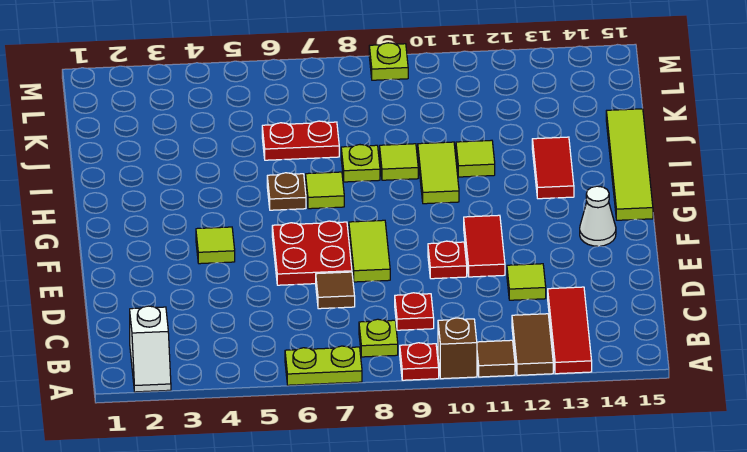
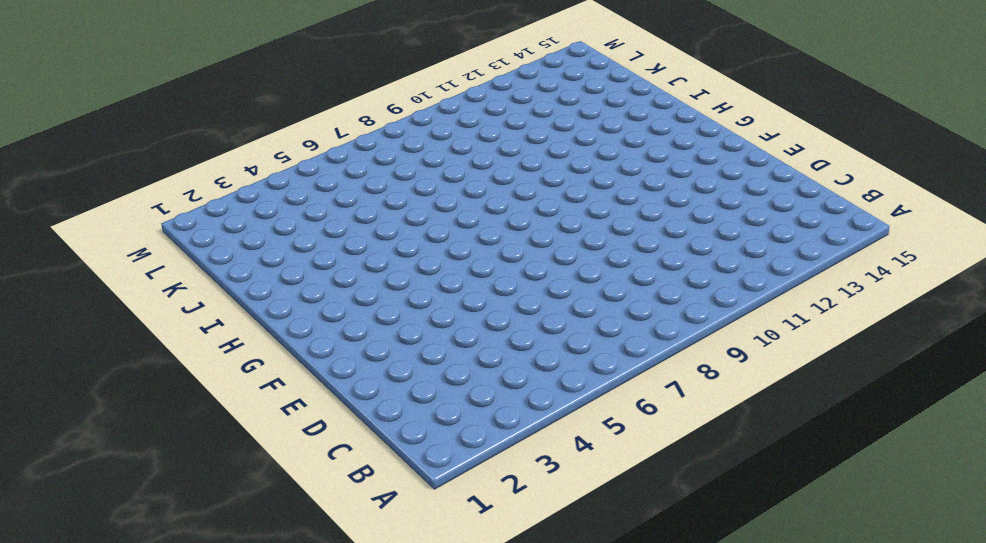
none -> white 1x2 slope [130,306,171,392]
none -> lime 1x2 plate [285,346,362,385]
none -> red 1x1 plate [400,343,439,380]

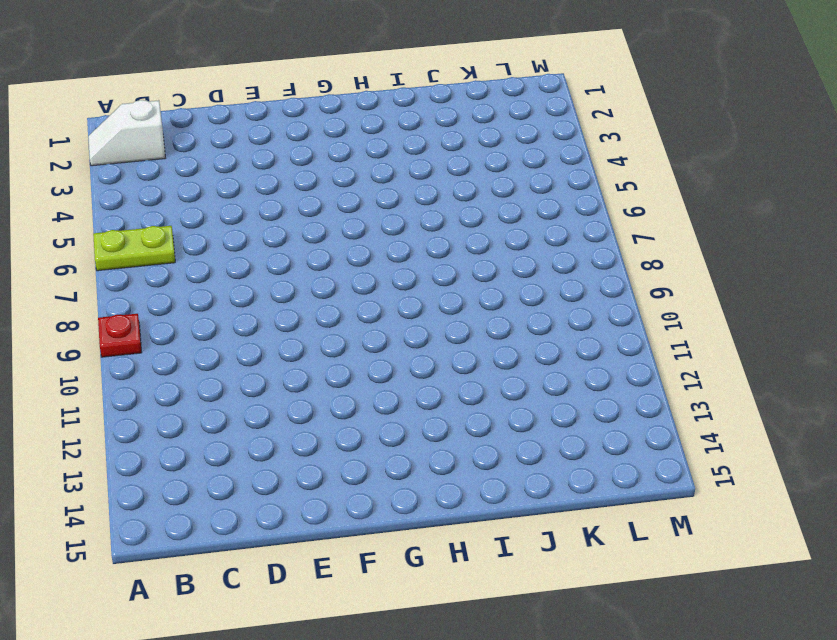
lime 1x2 plate [93,226,175,271] -> lime 1x2 plate turned to [285,346,362,385]
none -> brown 1x1 brick [438,318,477,379]
none -> brown 1x1 tile [477,340,515,377]
none -> brown 1x2 tile [512,314,553,375]

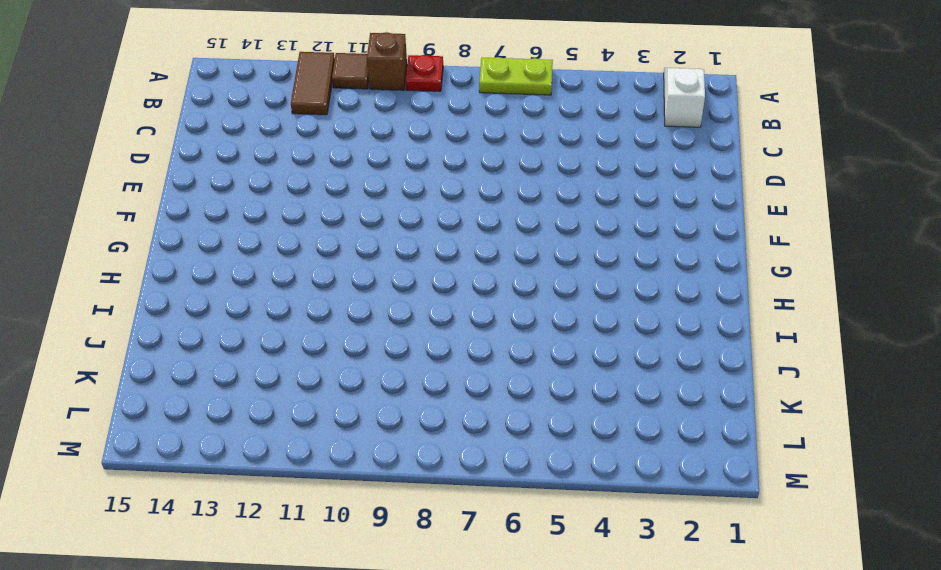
none -> red 1x3 tile [548,287,592,374]
none -> lime 1x1 plate [359,319,398,357]
none -> red 1x1 plate [395,293,434,330]

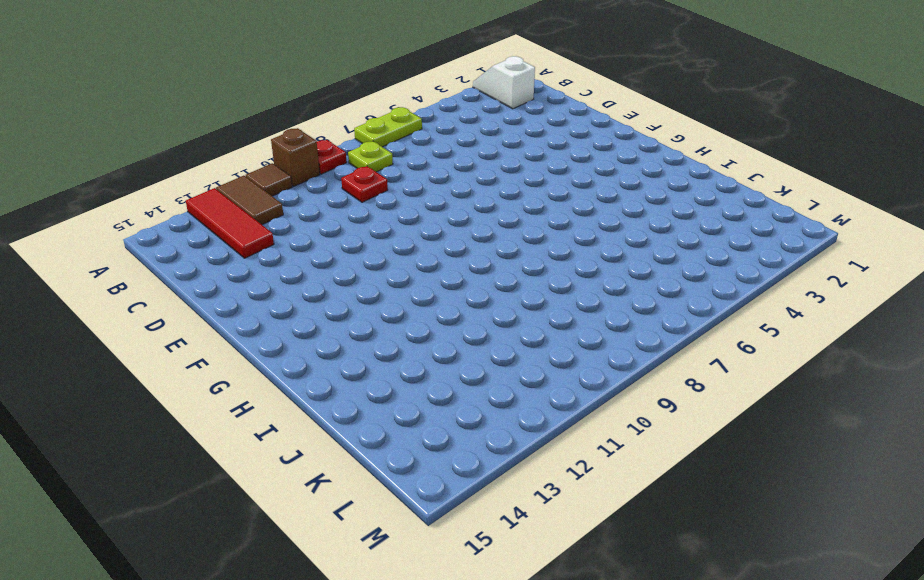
none -> brown 1x1 tile [316,272,355,309]
none -> lime 1x1 tile [507,264,546,300]
none -> red 2x2 plate [272,221,352,285]

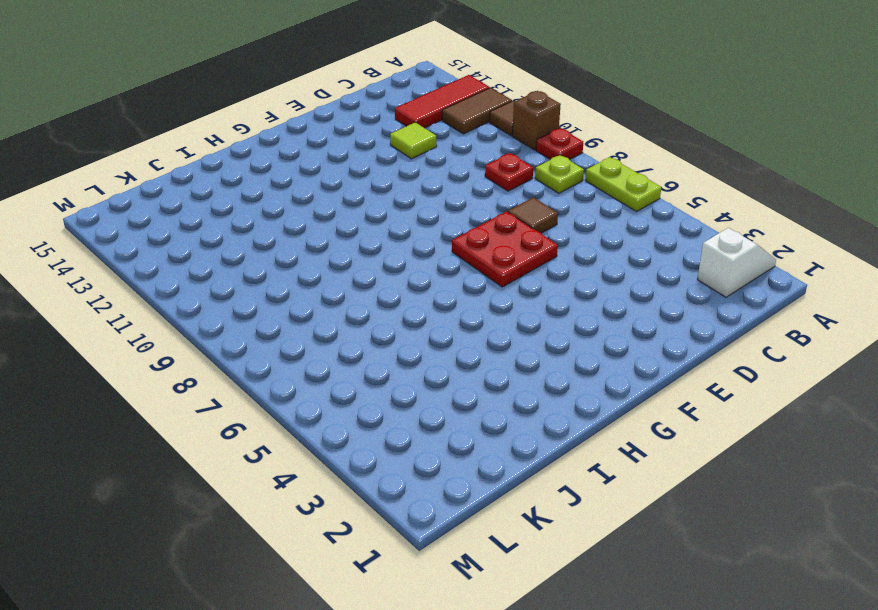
none -> lime 1x2 tile [349,220,390,282]
none -> red 1x1 plate [428,241,467,279]
none -> red 1x2 tile [464,215,505,277]

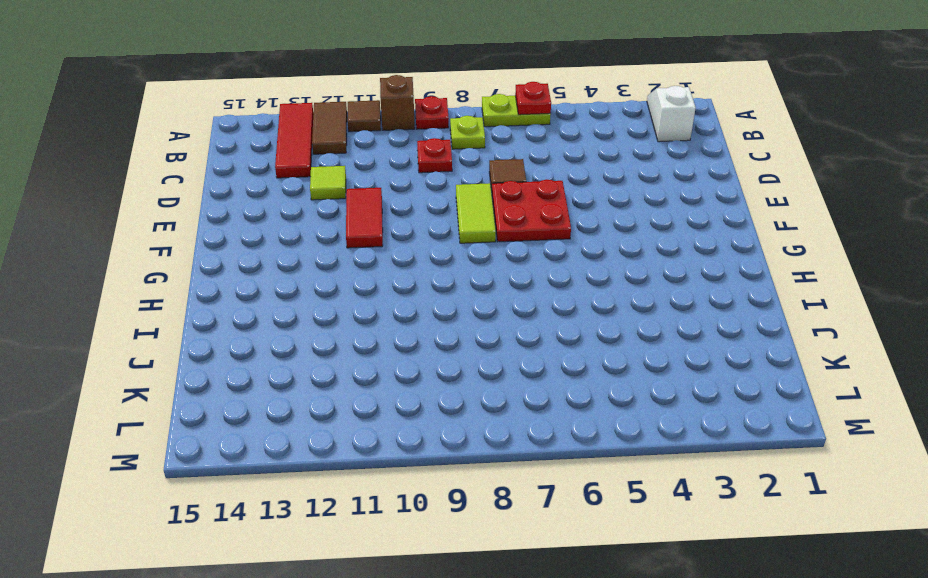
red 1x1 plate [515,82,551,115] -> red 1x1 plate moved to [428,241,467,279]
none -> lime 1x1 tile [196,227,235,264]
none -> white 1x1 cone [580,186,616,246]
none -> lime 1x4 tile [606,109,653,220]

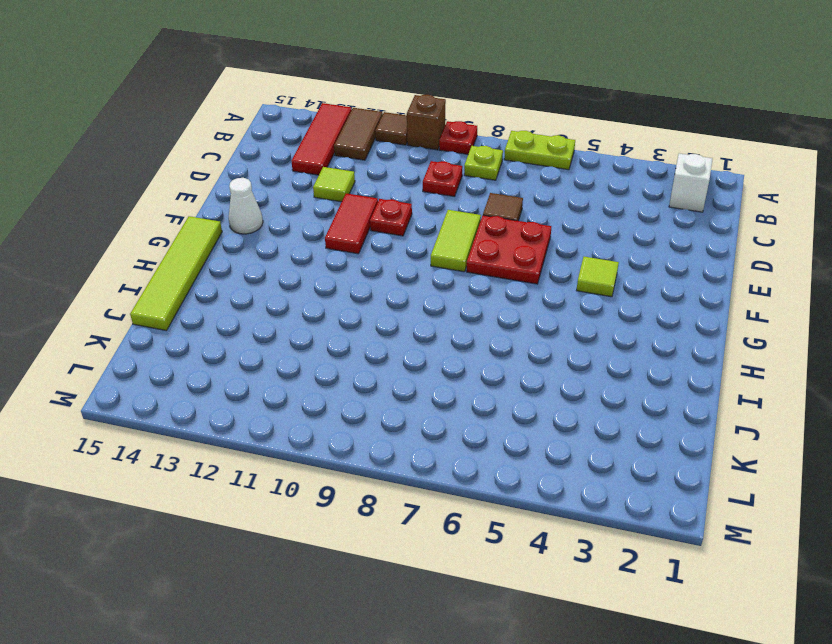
none -> brown 1x1 plate [267,173,306,210]
none -> lime 1x1 tile [306,172,344,209]
none -> lime 1x2 tile [418,142,459,204]

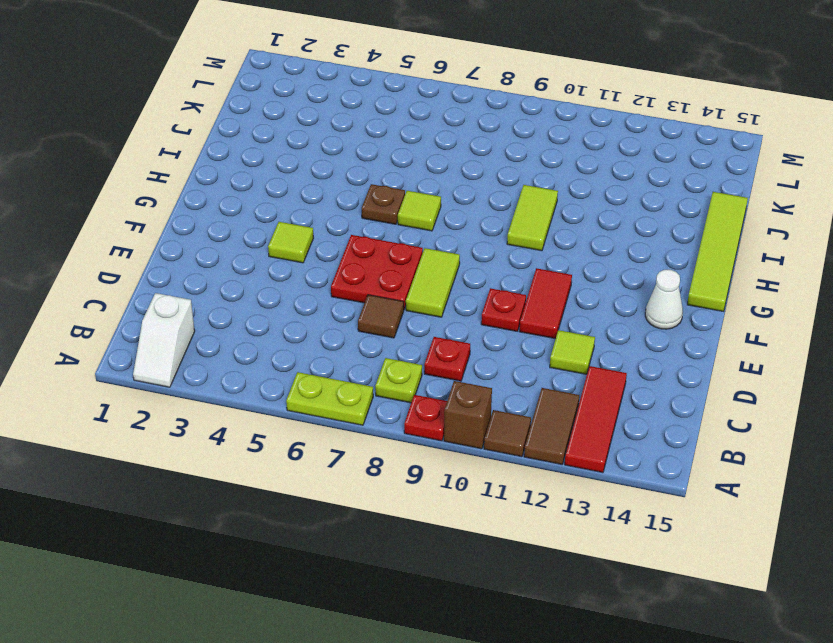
none -> red 1x2 tile [532,137,574,199]
none -> lime 1x1 plate [341,145,380,182]
none -> lime 1x1 tile [380,144,418,180]

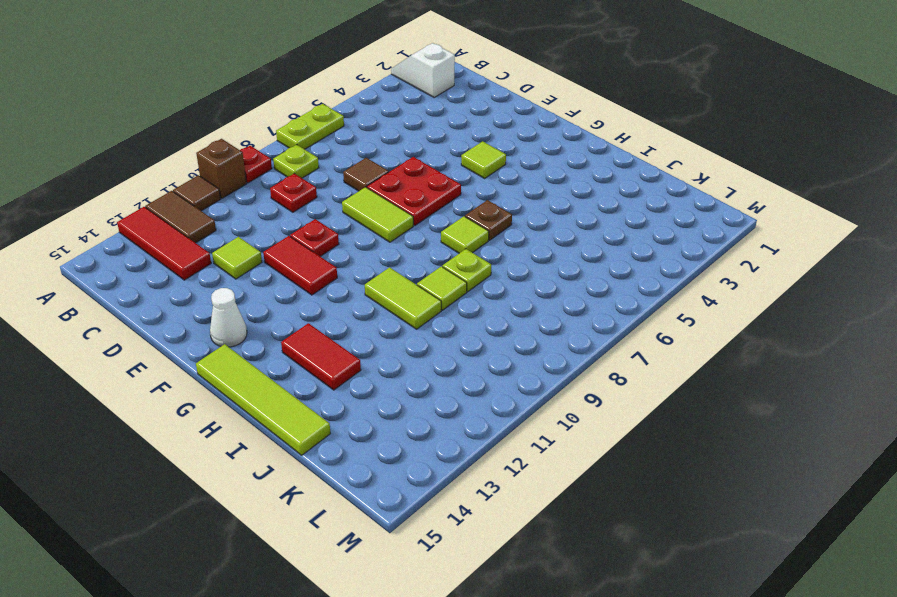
none -> lime 1x1 tile [456,140,495,177]
none -> red 1x2 plate [262,121,339,160]
none -> lime 1x1 plate [369,43,408,80]

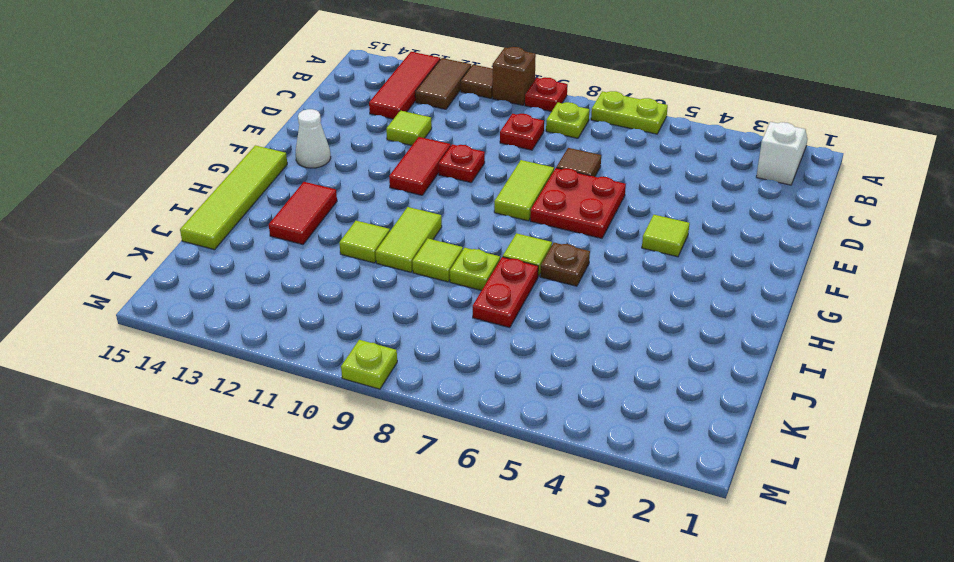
red 1x2 plate [473,257,538,328] -> red 1x2 plate turned to [262,121,339,160]

